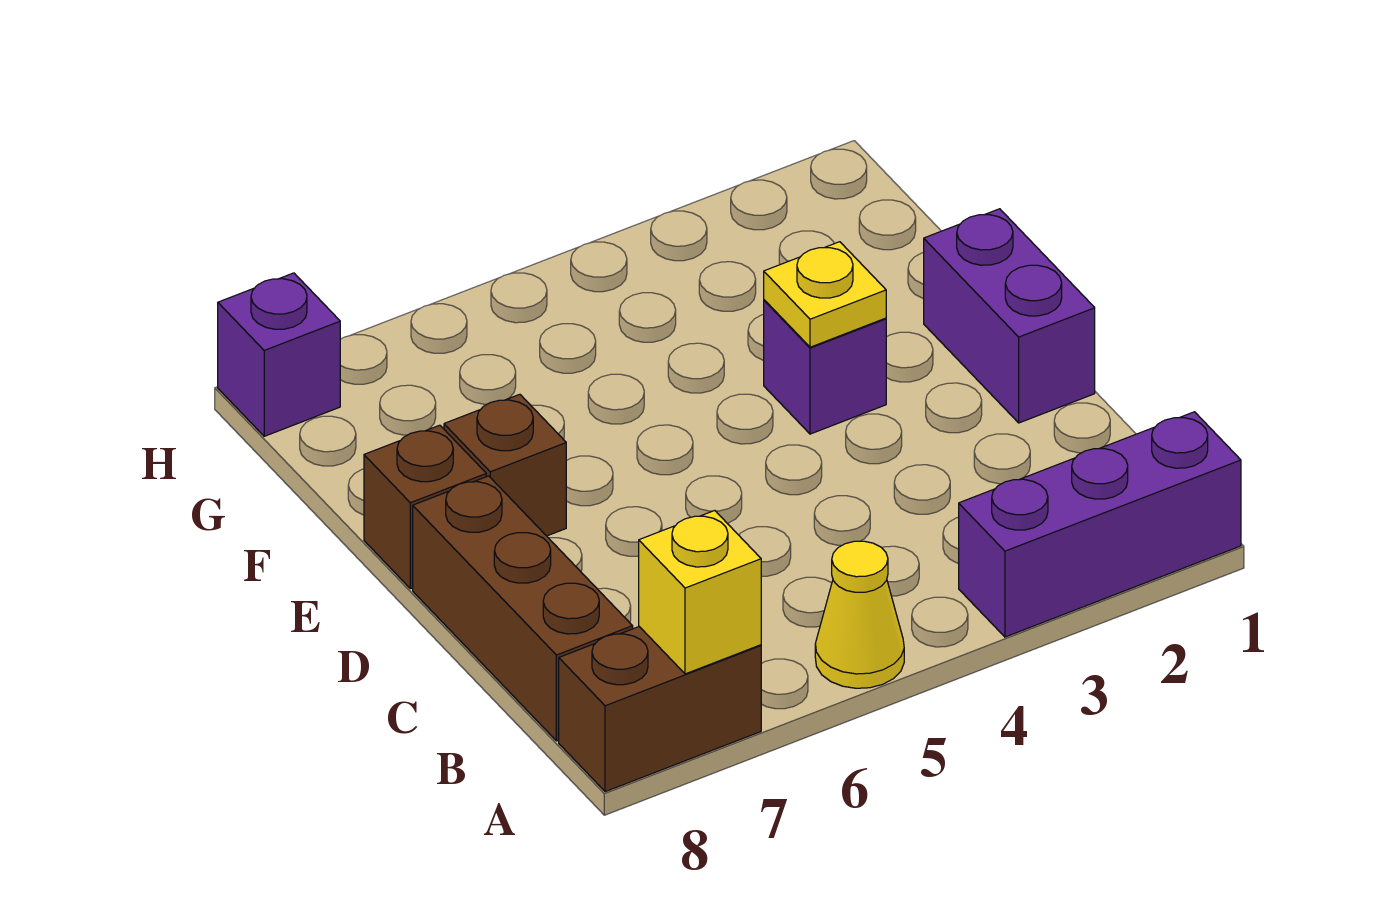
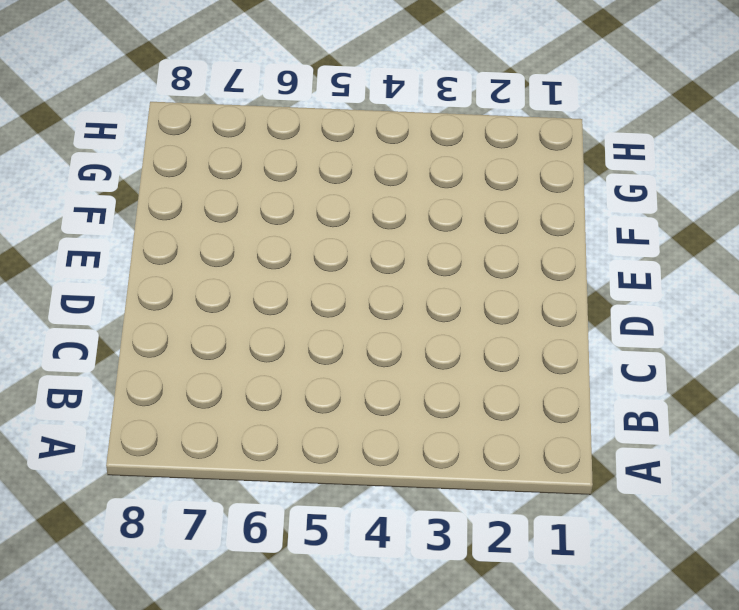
none -> purple 1x3 brick [959,412,1241,637]
none -> yellow 1x1 cone [815,541,904,688]

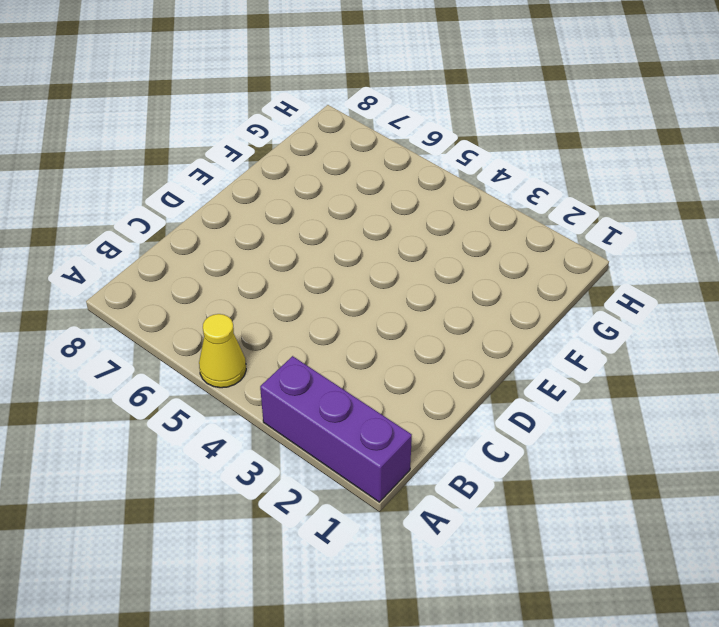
none -> brown 1x2 brick [559,627,761,792]
none -> brown 1x3 brick [413,476,633,741]

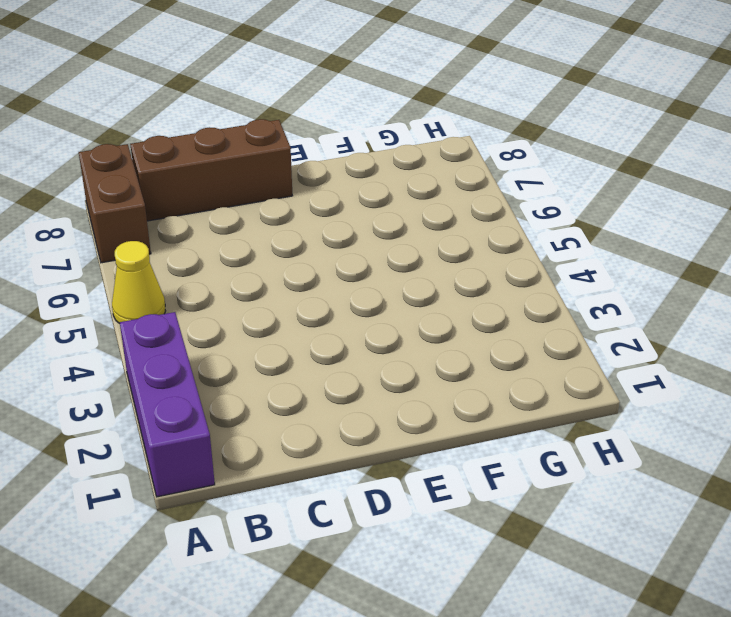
none -> purple 1x2 brick [924,209,1095,423]
none -> purple 1x1 brick [764,300,886,434]

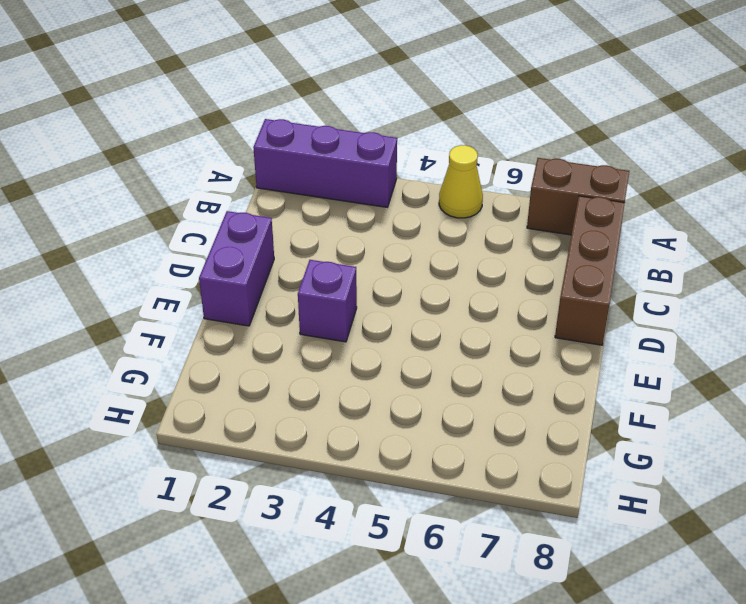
none -> brown 1x1 brick [444,394,566,536]
none -> brown 1x1 brick [364,425,486,589]

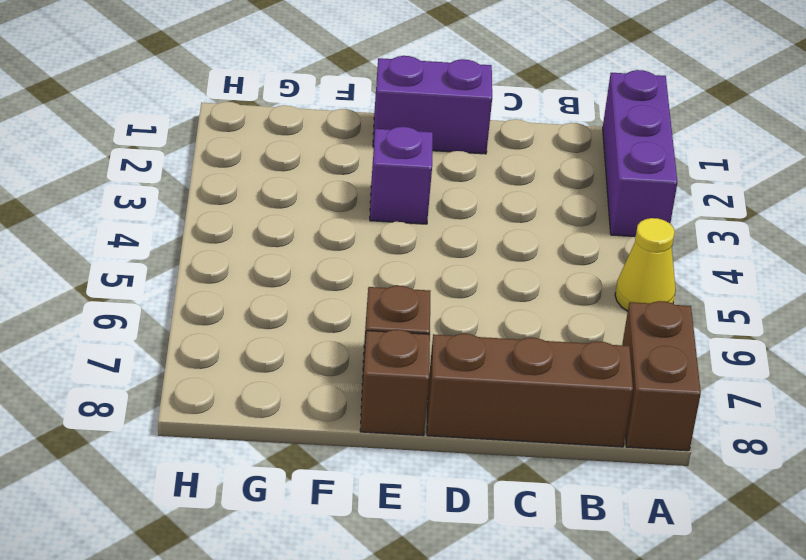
none -> purple 1x1 brick [218,273,340,436]
none -> yellow 1x1 brick [639,511,761,674]

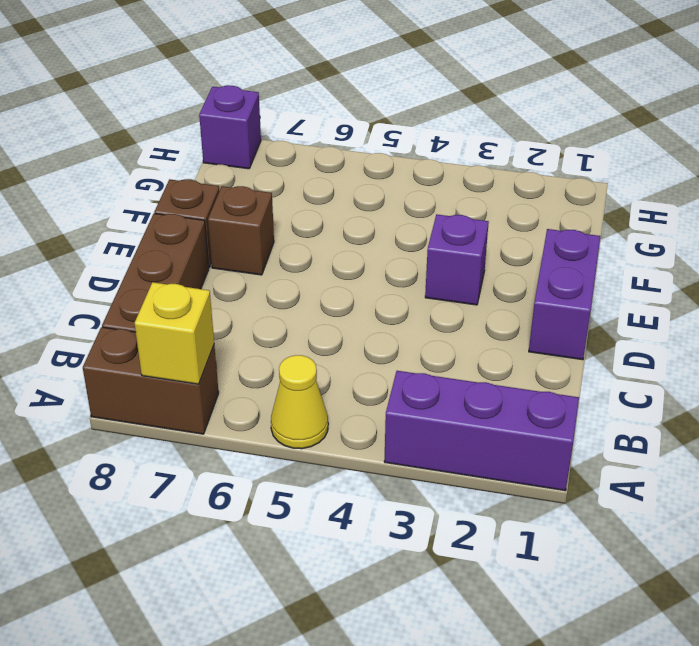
none -> yellow 1x1 plate [764,242,886,347]

